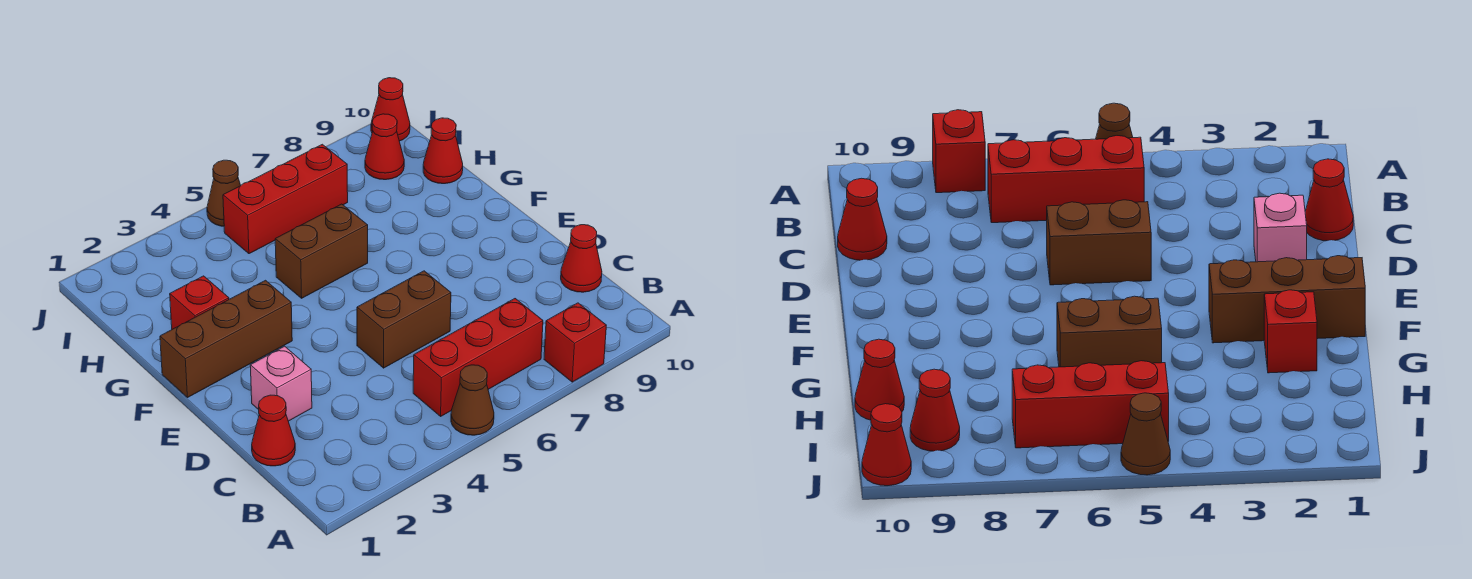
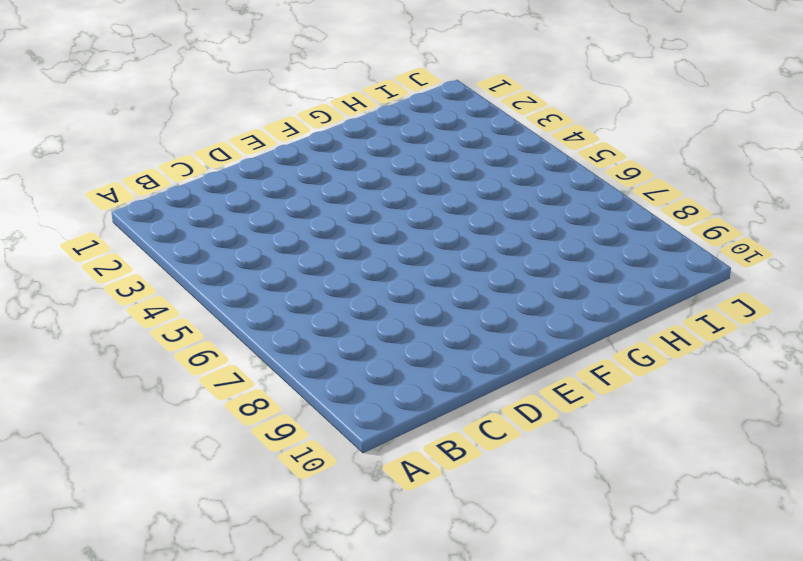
none -> brown 1x1 cone [451,365,494,435]
none -> red 1x1 brick [544,303,606,382]
none -> red 1x3 brick [413,299,543,416]

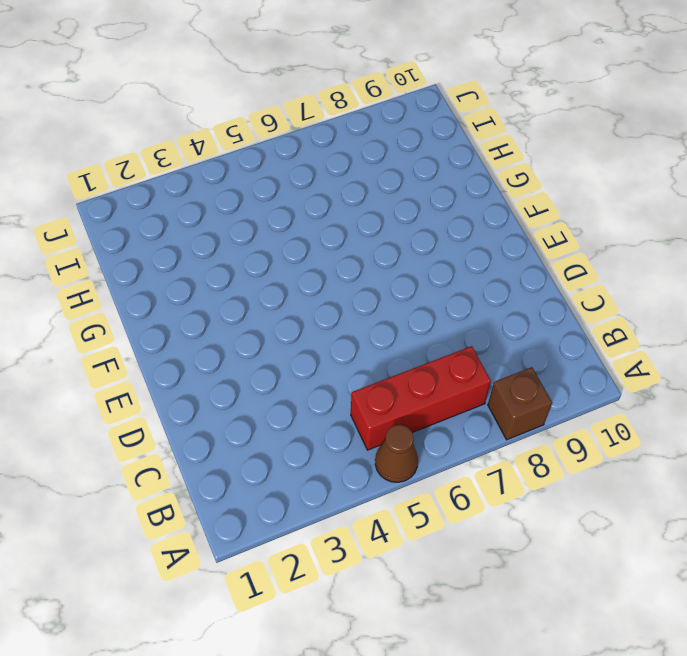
brown 1x1 brick [488,367,552,440] -> red 1x1 brick [544,303,606,382]
none -> red 1x1 cone [252,395,295,466]
none -> red 1x1 cone [561,225,602,292]
none -> pink 1x1 brick [250,346,312,421]

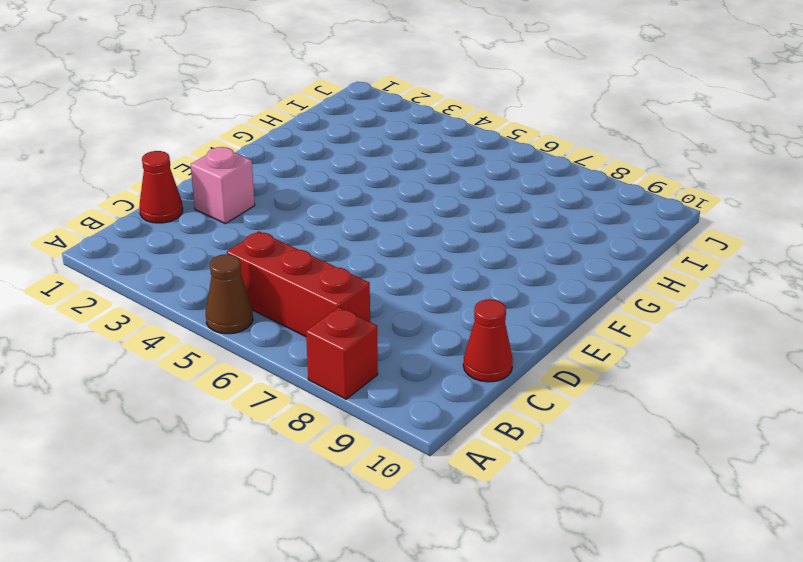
none -> brown 1x2 brick [357,271,451,368]
none -> brown 1x3 brick [160,280,292,398]
none -> red 1x1 brick [170,276,229,329]

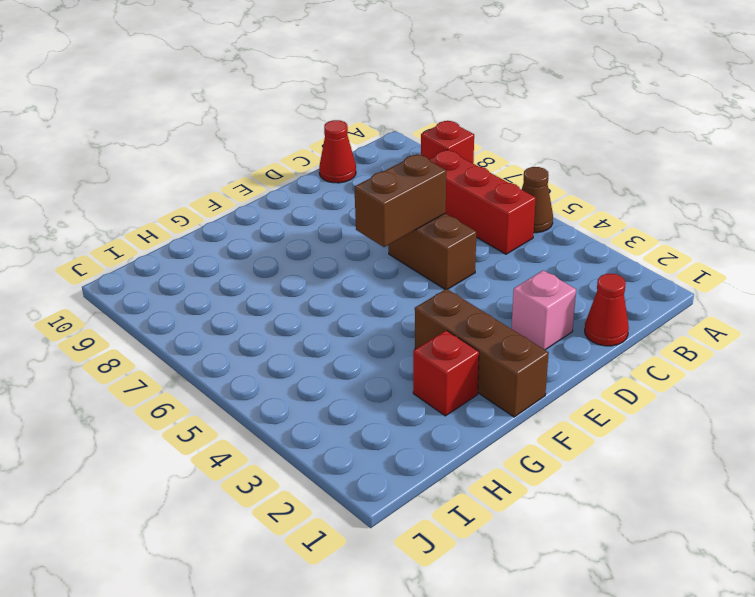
brown 1x2 brick [354,154,446,247] -> brown 1x2 brick turned to [275,204,368,298]
none -> red 1x1 cone [423,118,463,184]
none -> red 1x3 brick [223,144,348,254]
none -> red 1x1 cone [365,114,404,180]

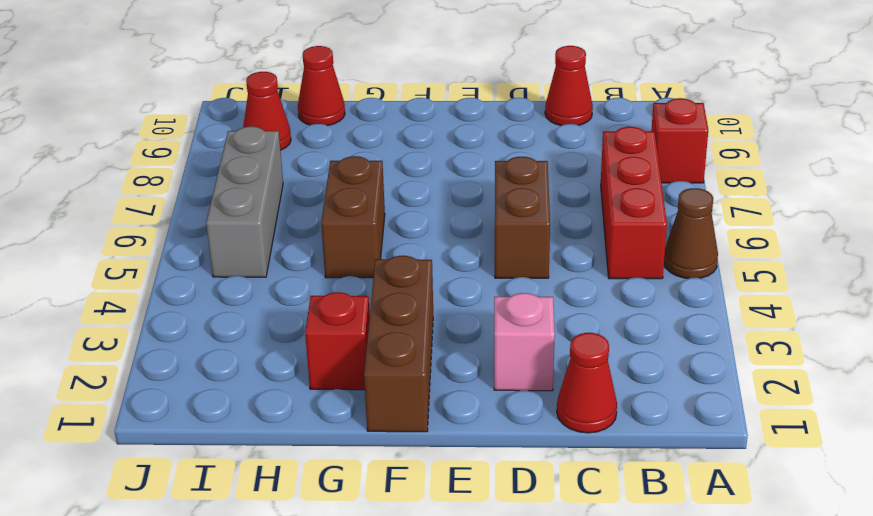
grey 1x3 brick [206,127,283,277] -> red 1x3 brick [223,144,348,254]
none -> brown 1x1 cone [207,160,241,226]
none -> red 1x1 cone [371,78,410,141]

